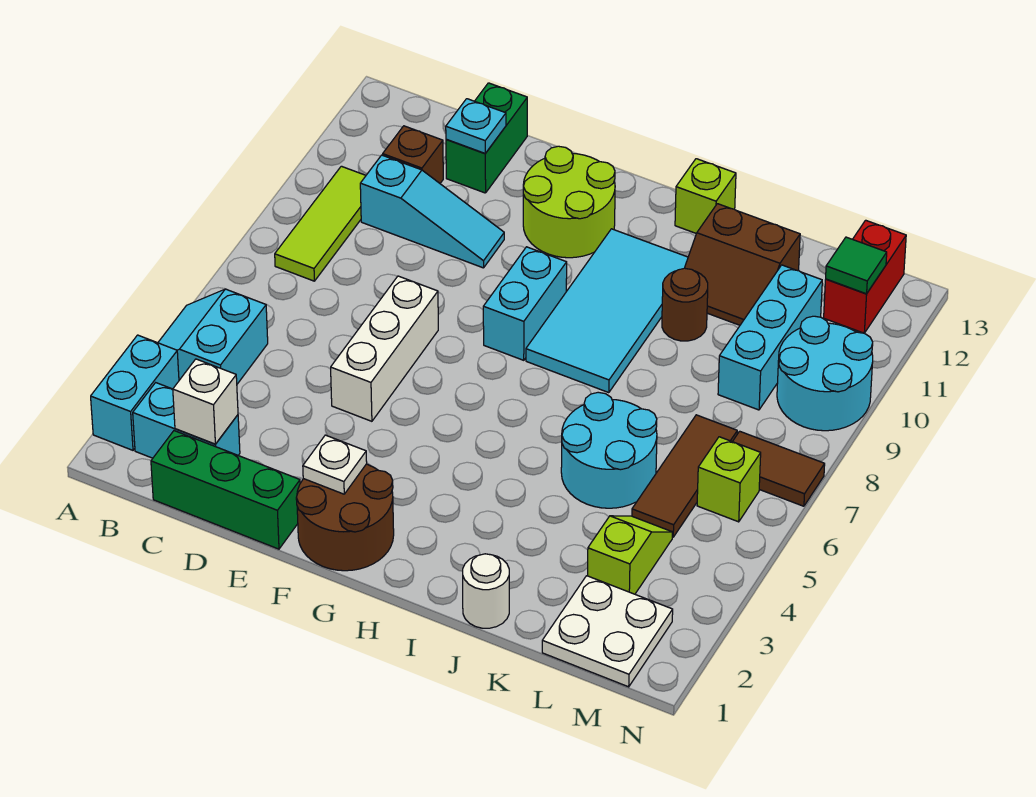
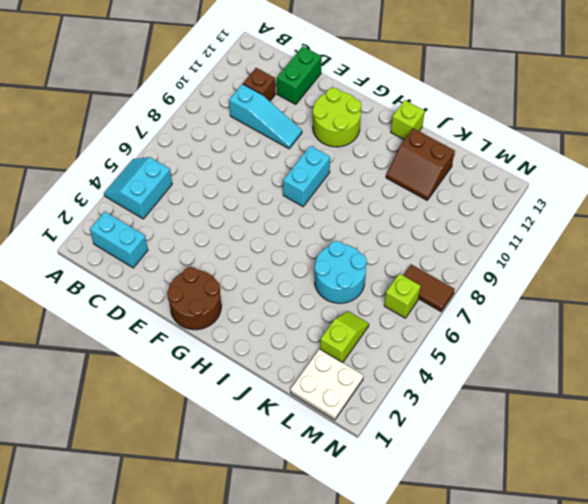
none -> cyan 1x2 brick [91,335,179,450]
none -> lime 1x3 tile [275,166,366,281]
none -> green 1x3 brick [151,431,300,549]
none -> white 1x3 brick [331,276,438,421]

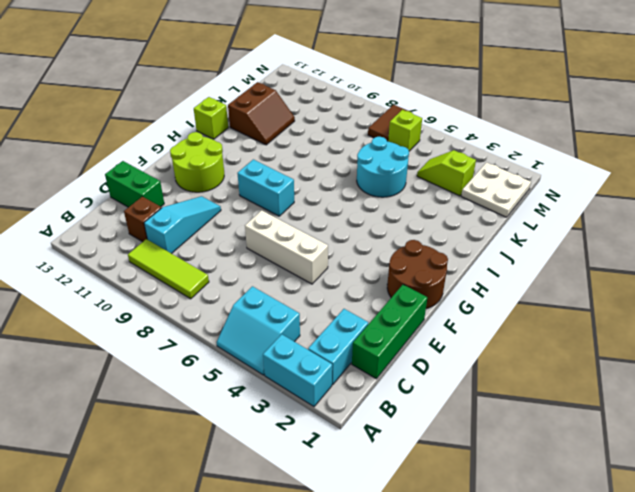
none -> cyan 2x4 tile [526,229,688,393]
none -> white 1x1 round brick [463,554,509,628]
none -> brown 1x1 round brick [662,268,708,341]
none -> brown 1x3 tile [632,415,737,537]

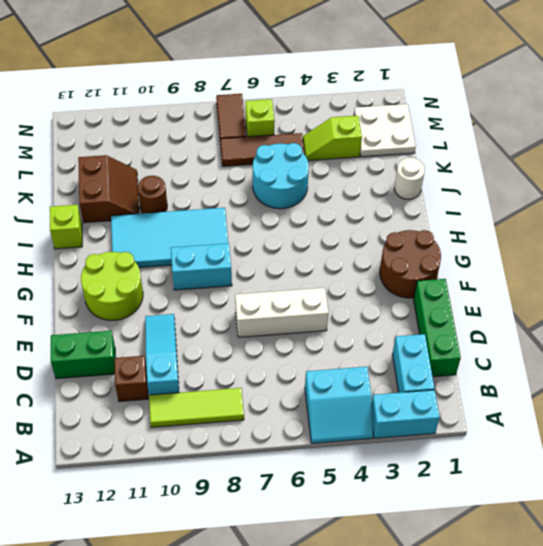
none -> cyan 1x3 brick [718,265,822,410]
none -> cyan 2x2 round brick [777,316,873,431]
none -> red 1x2 brick [824,220,906,333]
none -> white 1x1 brick [173,359,238,444]

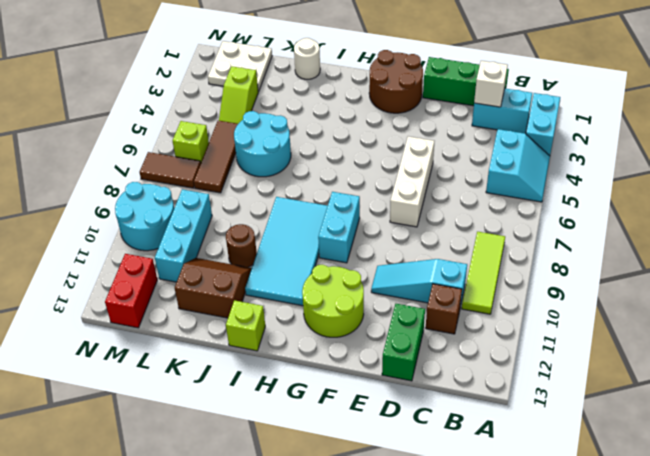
none -> cyan 1x1 plate [446,99,506,153]
none -> white 1x1 plate [303,435,367,494]
none -> green 1x1 tile [826,237,887,294]

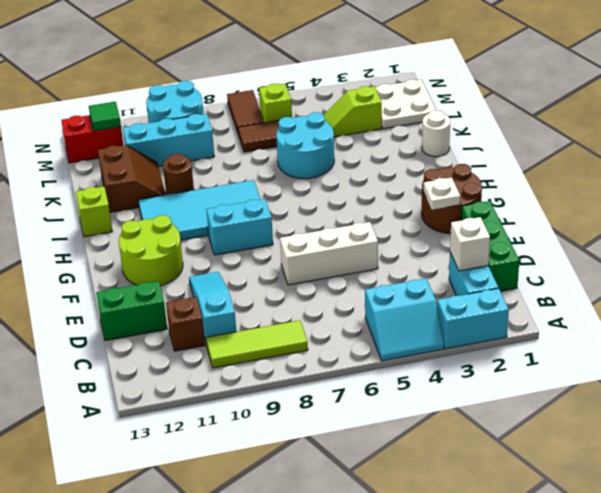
none -> cyan 1x1 plate [446,99,506,153]

